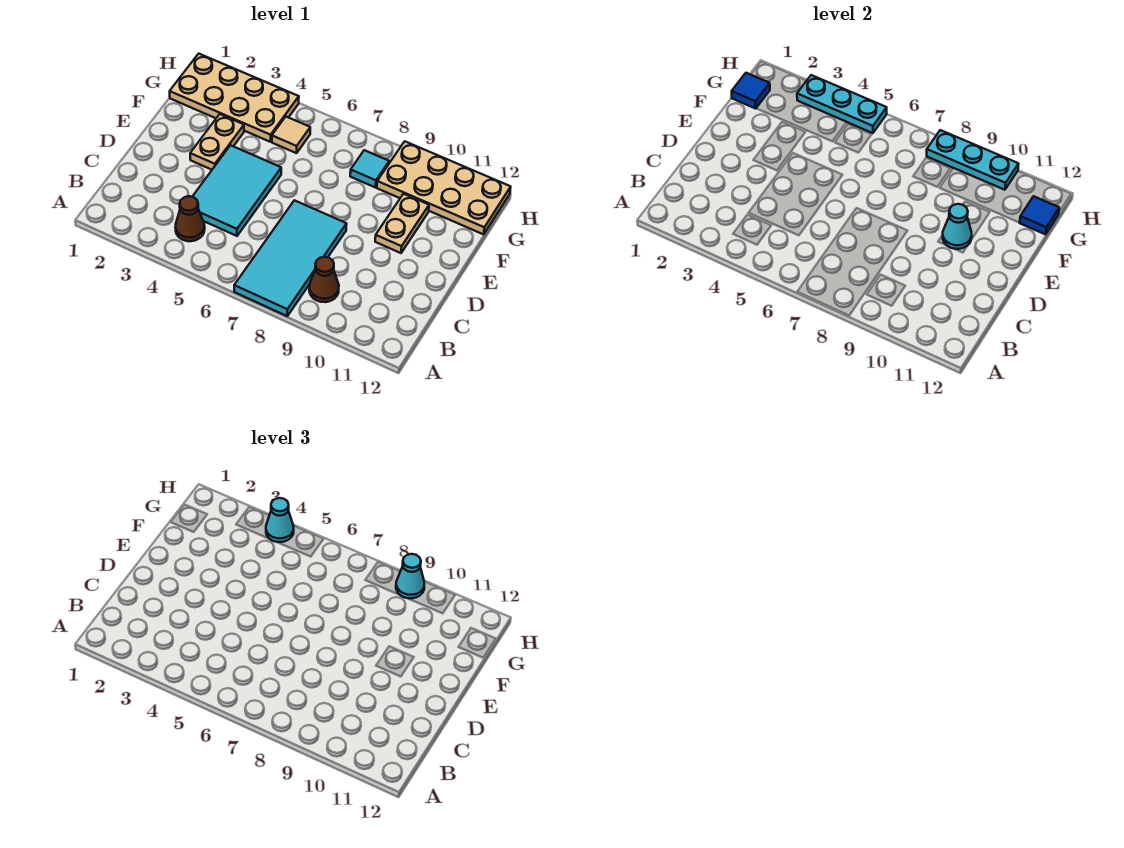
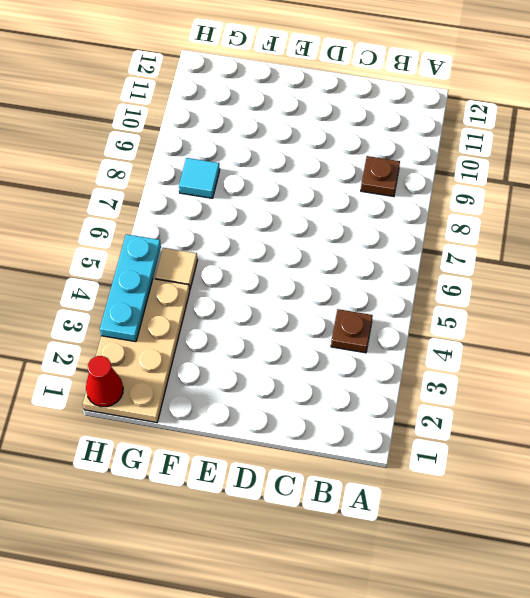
brown 1x1 plate [331,309,373,353] -> brown 1x1 cone [175,196,205,241]
brown 1x1 plate [361,156,400,197] -> brown 1x1 cone [309,257,339,302]
red 1x1 cone [86,356,123,407] -> none
none -> cyan 2x4 tile [234,200,347,316]
none -> cyan 2x3 tile [192,145,281,236]
none -> tan 1x2 plate [190,114,244,170]

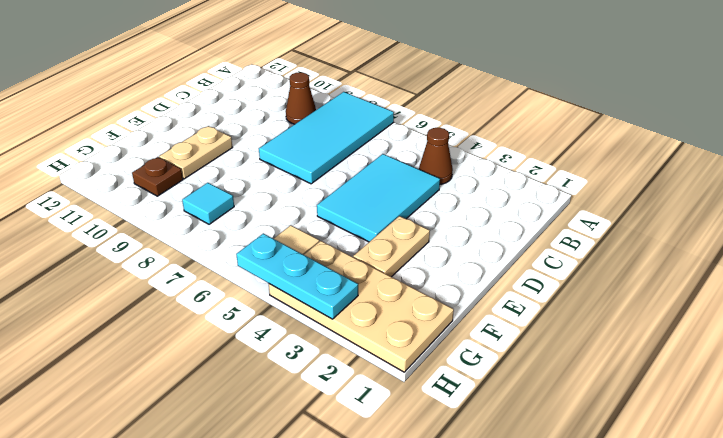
brown 1x1 plate [132,157,183,196] -> tan 2x4 plate [377,141,511,234]
none -> cyan 1x1 cone [943,204,972,249]
none -> blue 1x1 tile [732,73,770,109]
none -> blue 1x1 tile [1020,196,1059,234]

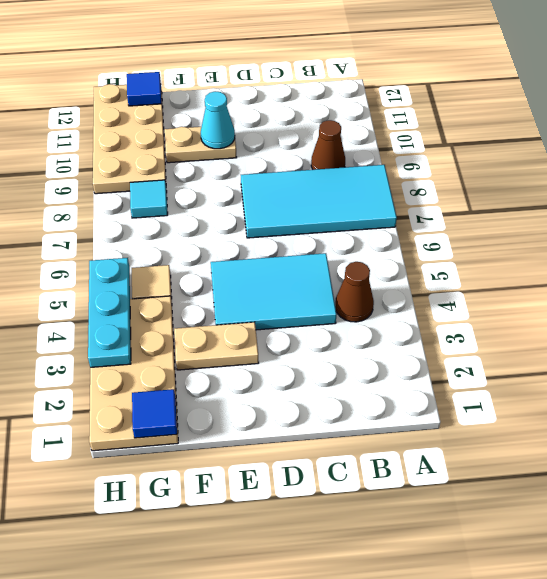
none -> cyan 1x3 plate [927,130,1019,190]
none -> cyan 1x1 cone [266,498,294,542]
none -> cyan 1x1 cone [396,554,424,598]

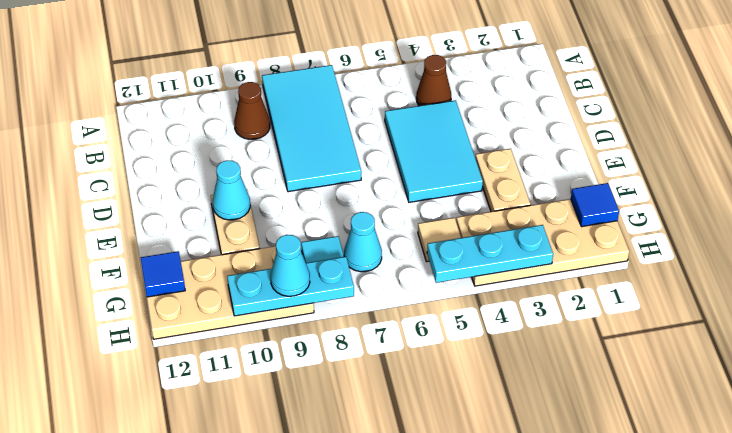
cyan 1x1 cone [344,212,382,272] -> cyan 1x1 cone moved to [266,498,294,542]

